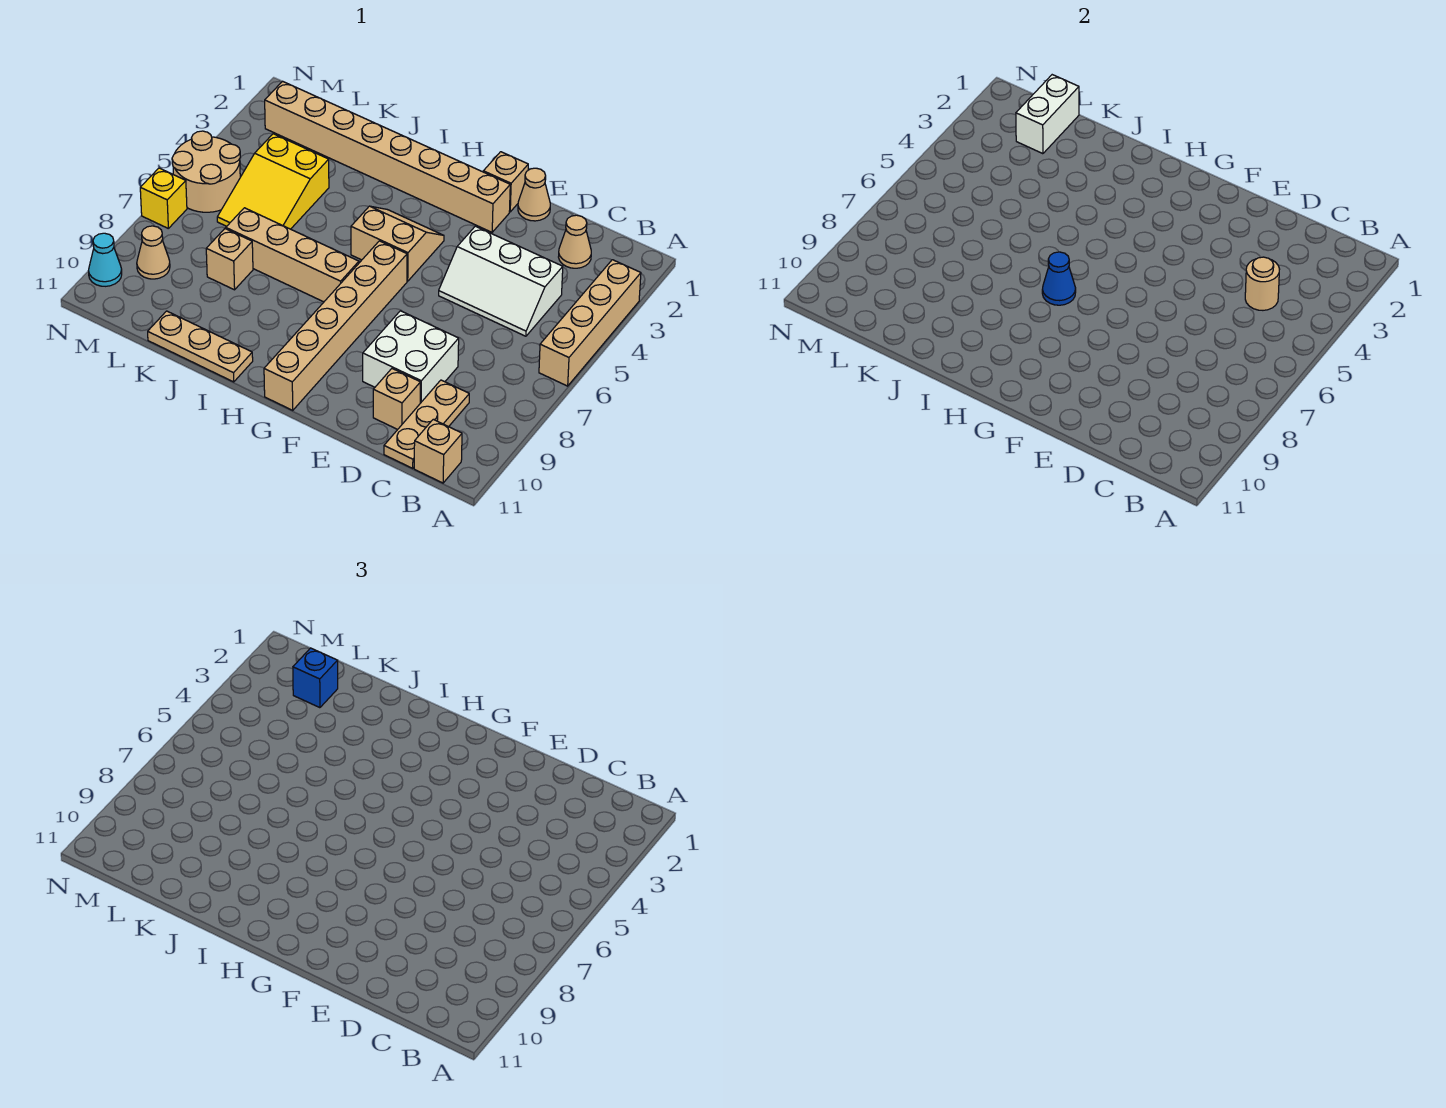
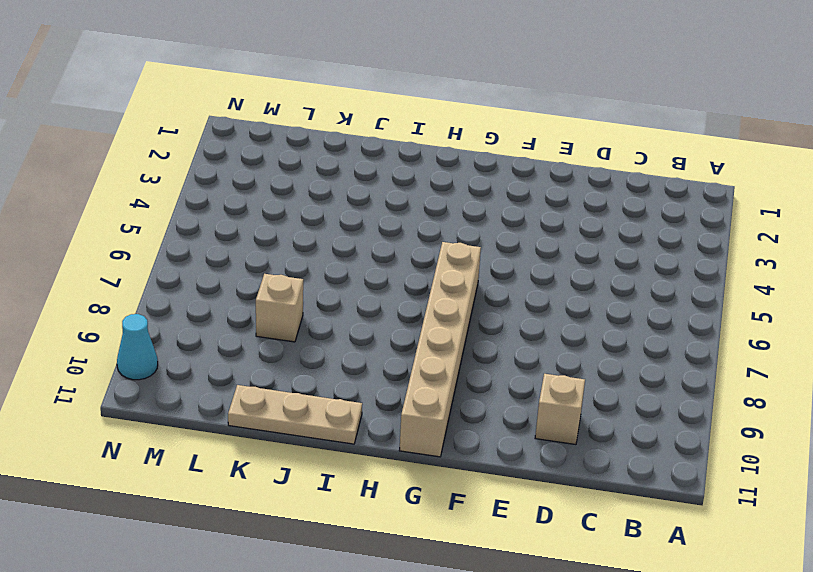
none -> tan 1x4 brick [539,260,641,386]
none -> tan 1x1 brick [414,420,462,483]
none -> tan 1x1 cone [559,215,591,268]

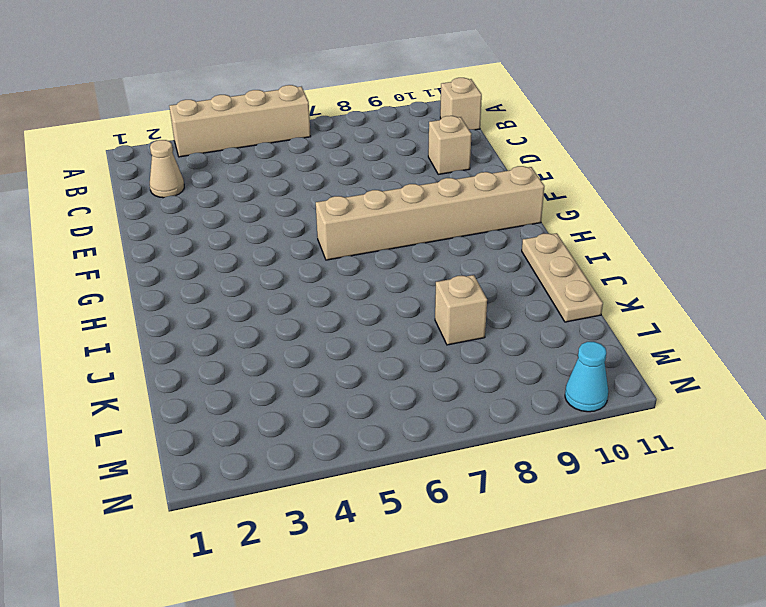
none -> white 2x3 slope [439,226,563,336]
none -> tan 1x3 plate [384,380,469,468]
none -> white 2x2 brick [363,311,459,403]

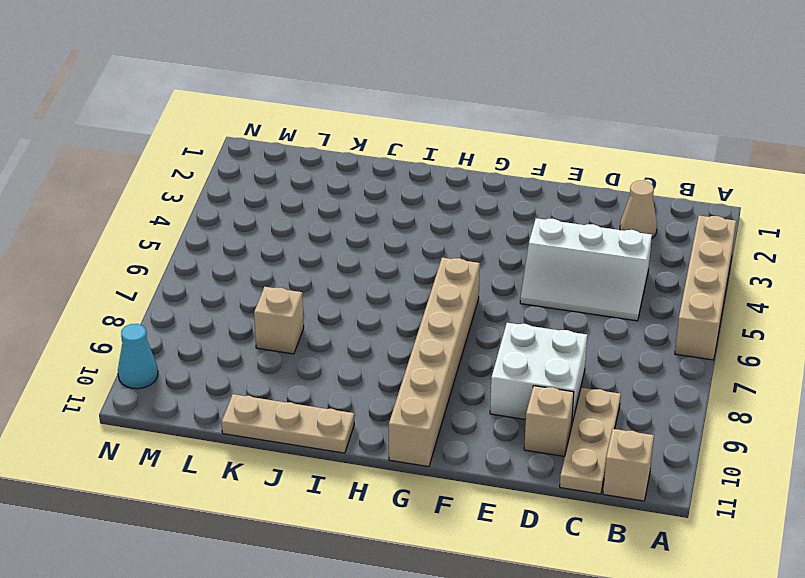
none -> tan 1x1 cone [518,168,550,221]
none -> tan 1x1 brick [483,152,528,212]
none -> tan 1x8 brick [265,81,510,232]

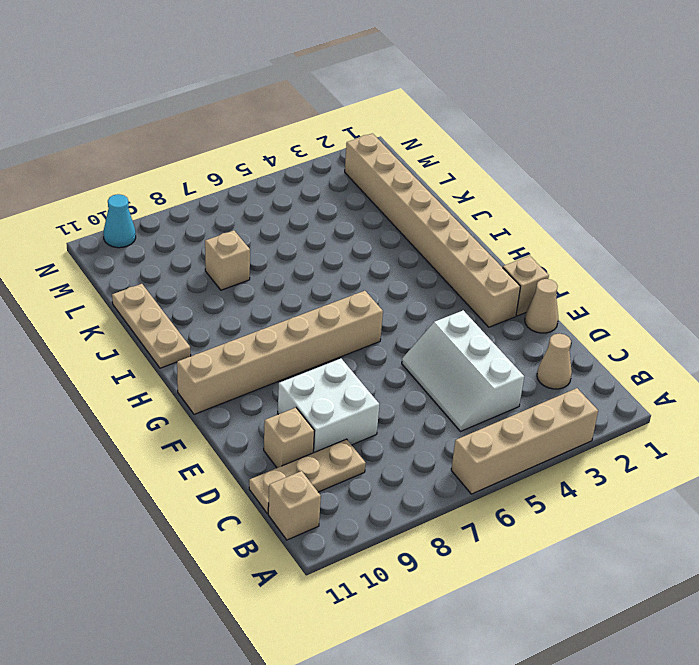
none -> tan 2x2 slope [351,206,444,281]
none -> tan 1x4 brick [226,208,359,302]
none -> yellow 2x3 slope [217,134,329,229]

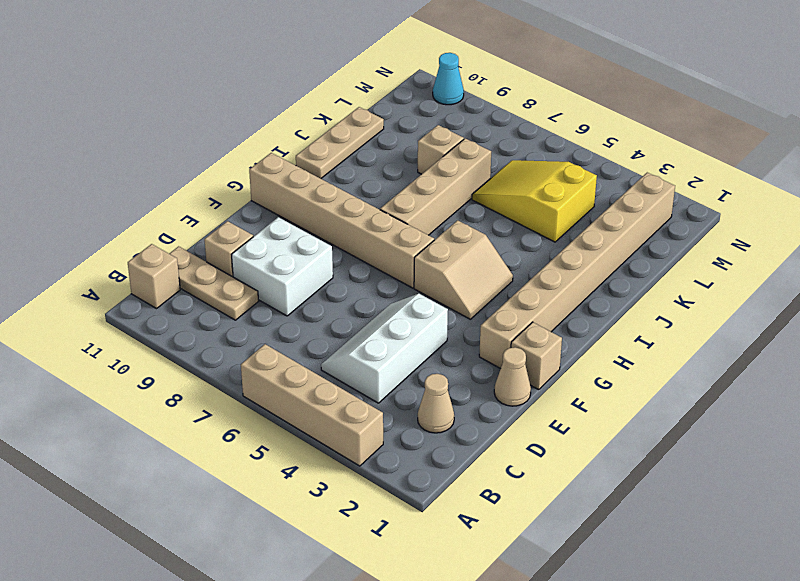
none -> tan 2x2 round brick [172,131,240,212]
none -> tan 1x1 cone [137,226,170,279]
none -> yellow 1x1 brick [140,168,187,228]

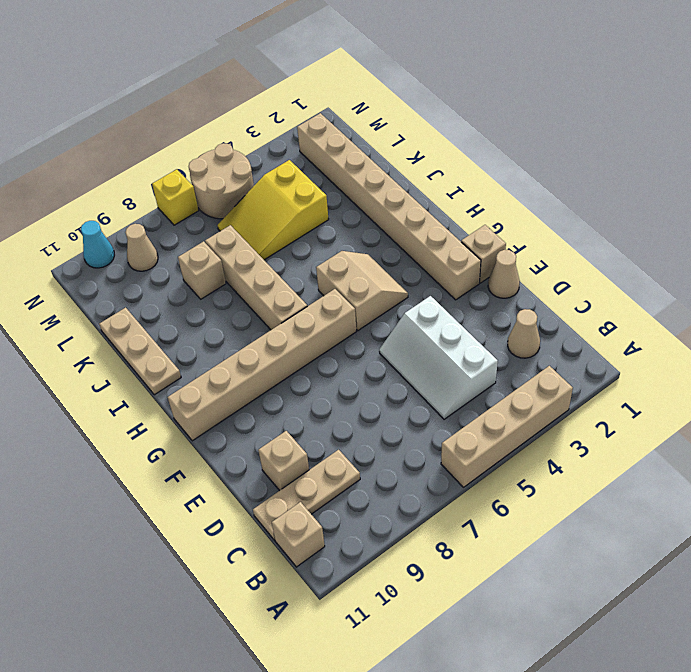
none -> white 2x2 brick [363,311,459,403]
none -> tan 1x1 round brick [1245,257,1279,310]
none -> blue 1x1 cone [1042,252,1076,305]

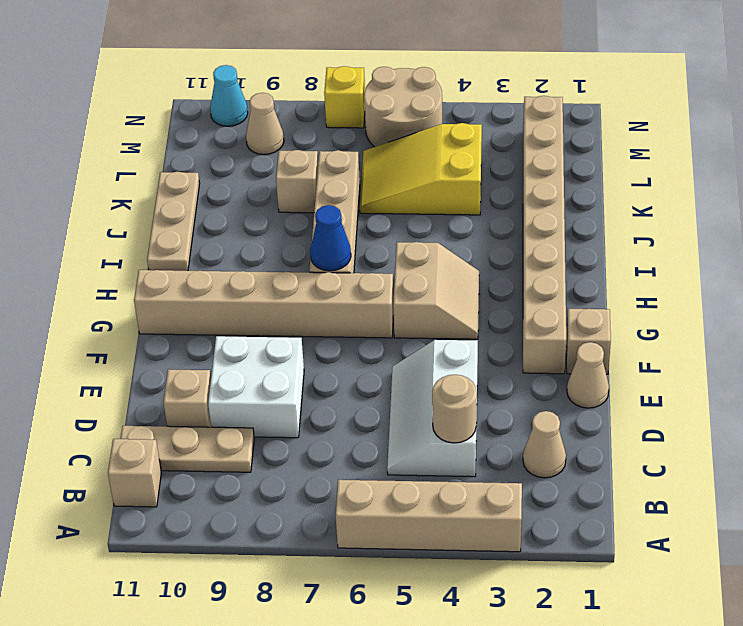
none -> white 1x2 brick [1016,75,1079,154]
none -> blue 1x1 brick [293,648,338,708]

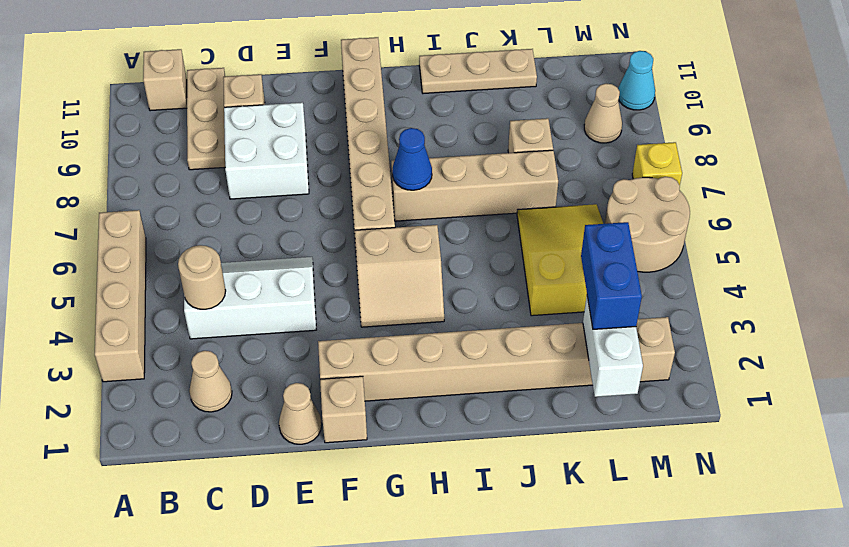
blue 1x2 brick [581,222,642,329] -> blue 1x1 brick [293,648,338,708]

